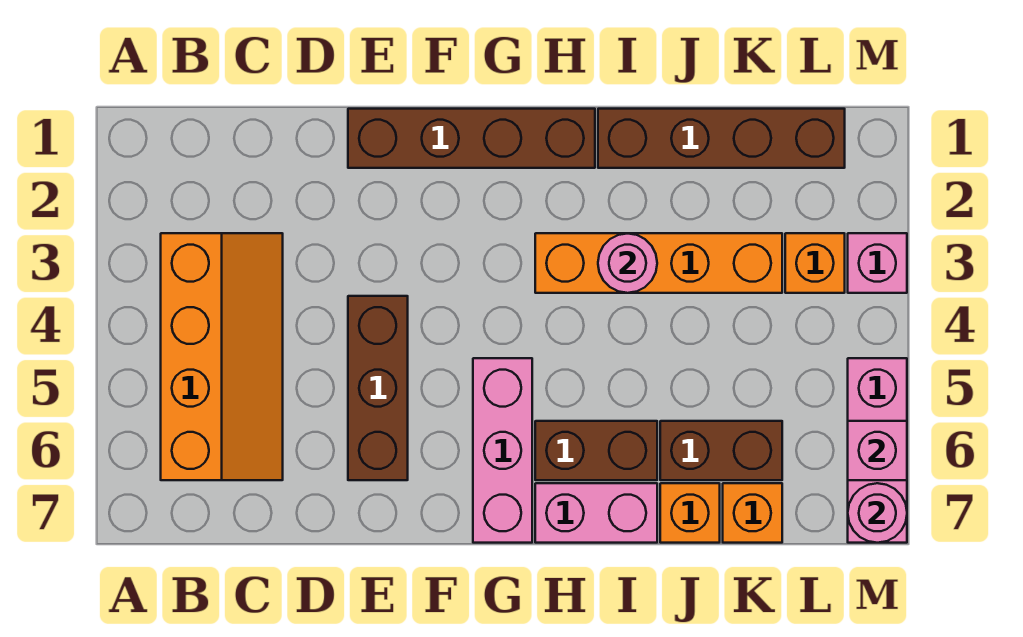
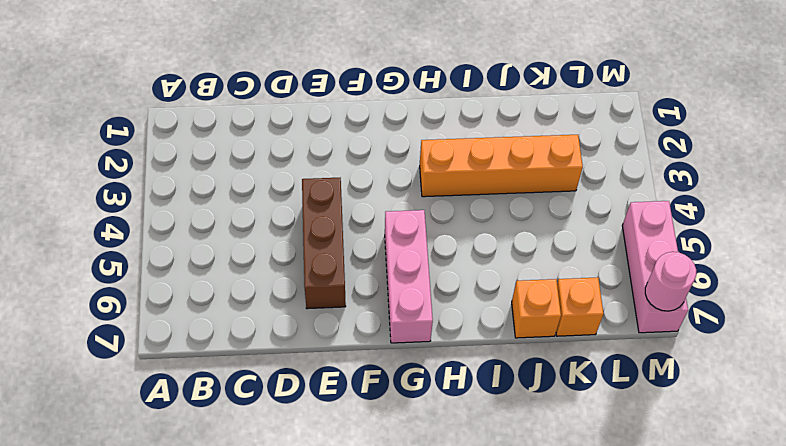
none -> orange 2x4 slope [161,233,283,480]
none -> brown 1x4 brick [348,109,595,168]
none -> brown 1x2 brick [535,421,657,480]

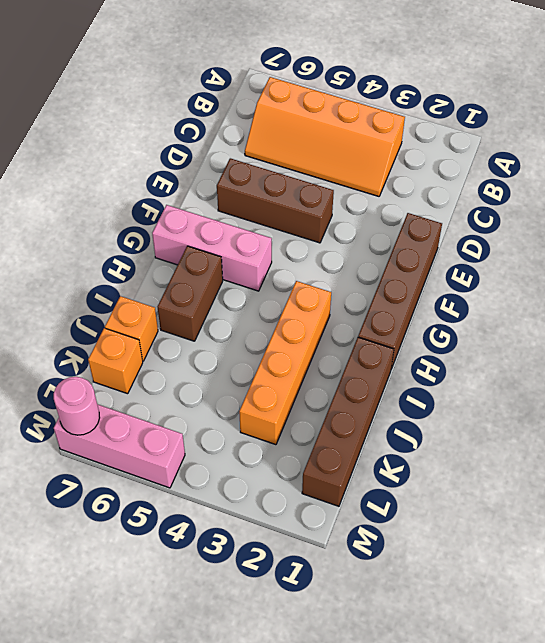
none -> pink 1x2 brick [535,483,657,543]
none -> brown 1x2 brick [660,421,782,480]
none -> orange 1x1 brick [785,233,845,293]

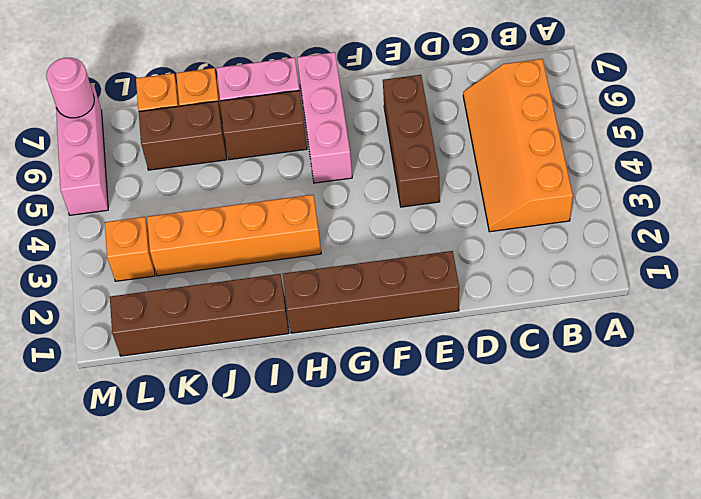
none -> pink 1x1 brick [848,233,907,293]
none -> pink 1x1 round brick [598,233,657,293]
none -> pink 1x1 brick [848,421,907,480]

